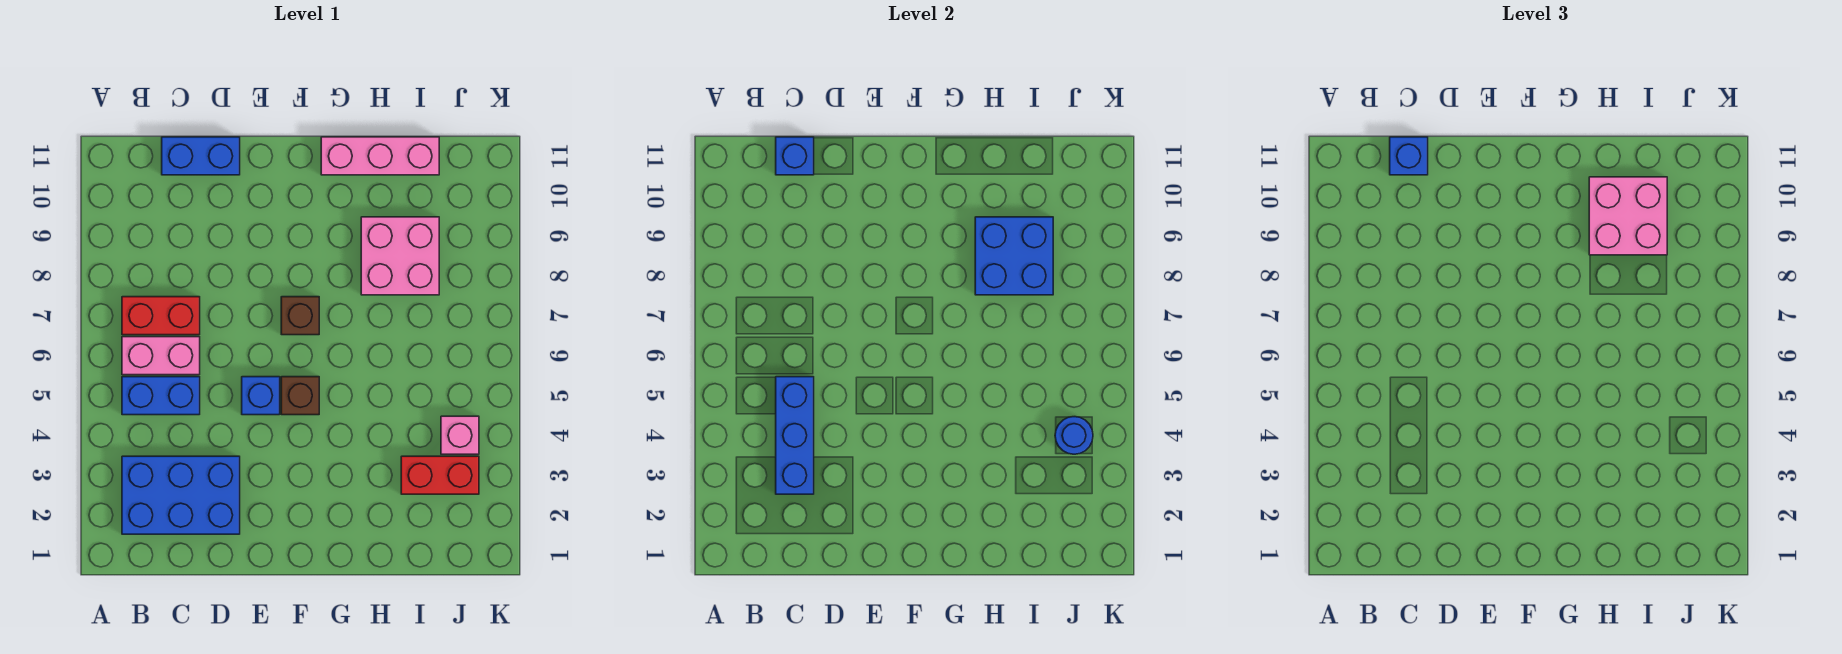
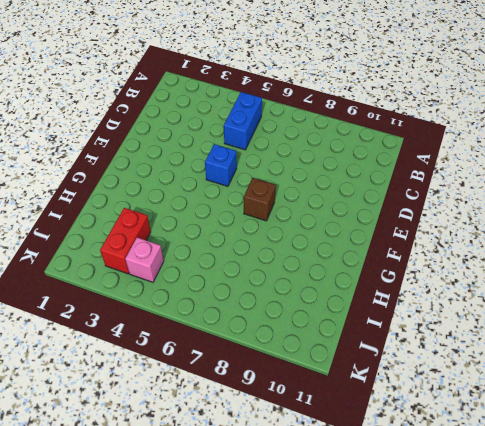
none -> blue 2x3 brick [122,456,240,534]
none -> pink 1x2 brick [122,337,200,375]
none -> red 1x2 brick [122,297,200,335]

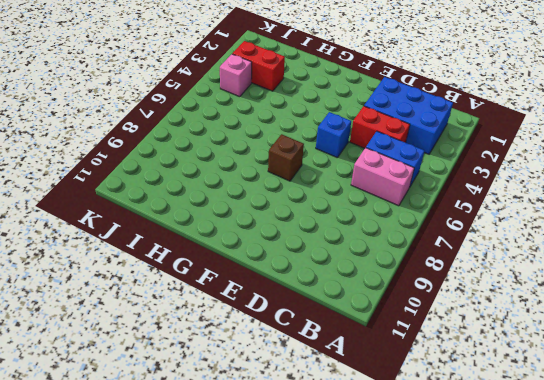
red 1x2 brick [350,106,410,148] -> red 1x2 brick moved to [122,297,200,335]
none -> blue 1x2 brick [162,137,240,175]
none -> brown 1x1 brick [281,377,319,415]
none -> pink 1x3 brick [321,137,439,175]

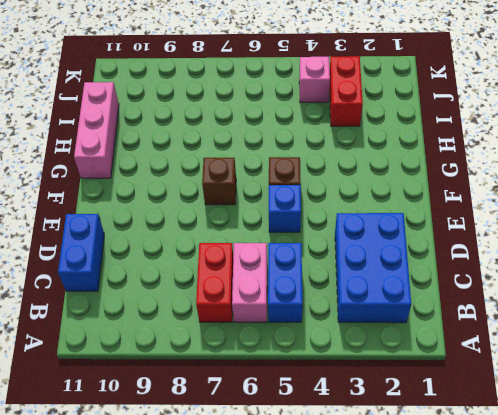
none -> pink 2x2 brick [361,217,439,295]
none -> blue 1x3 brick [776,377,814,494]
none -> blue 1x1 brick [776,137,814,175]

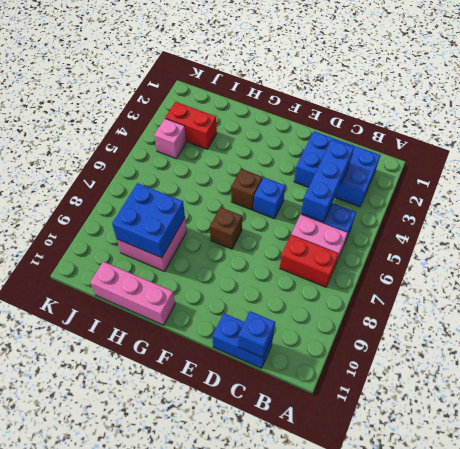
none -> blue 1x1 round brick [1055,417,1093,454]
none -> blue 1x1 brick [1390,137,1428,175]
none -> pink 2x2 brick [1589,177,1667,255]

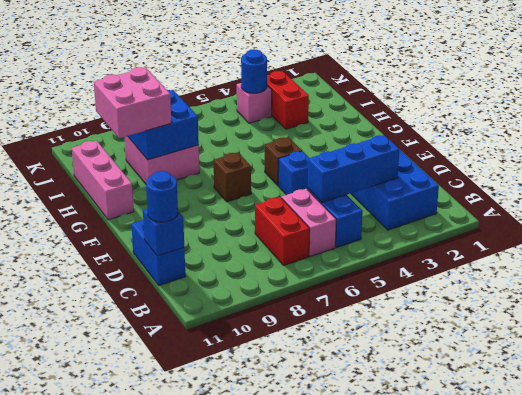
blue 1x1 round brick [146,171,178,222] -> blue 1x1 brick [1390,137,1428,175]

